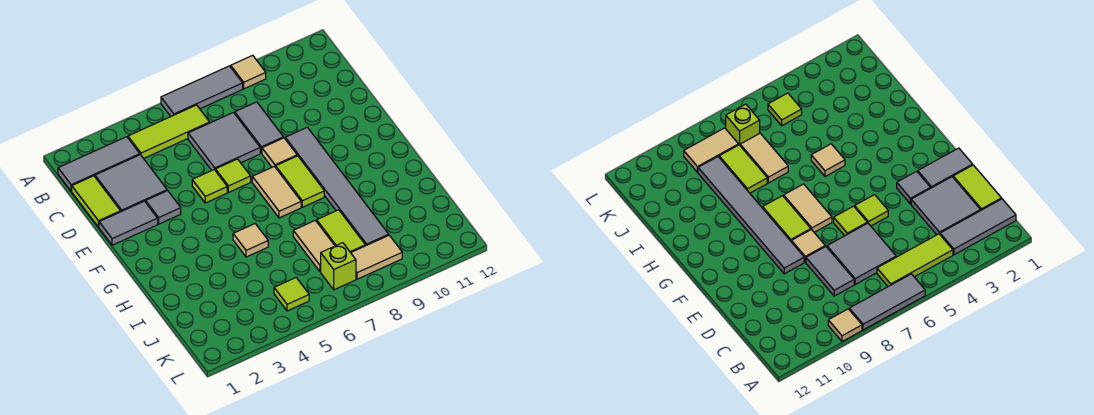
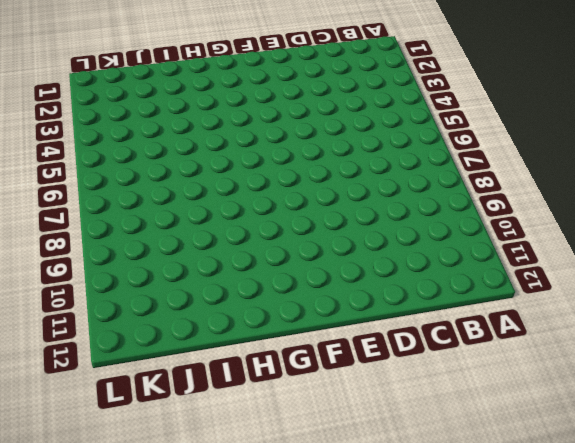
none -> grey 1x3 tile [161,66,243,116]
none -> tan 1x1 tile [231,55,266,89]
none -> grey 1x3 tile [58,137,140,191]

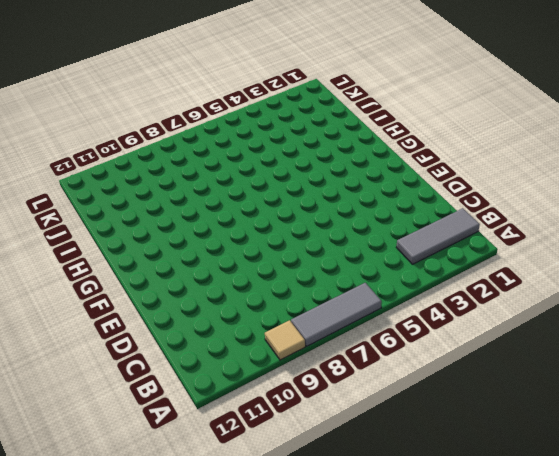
none -> lime 1x3 tile [128,105,210,159]
none -> lime 1x2 tile [72,176,121,227]
none -> grey 2x2 tile [95,155,167,212]

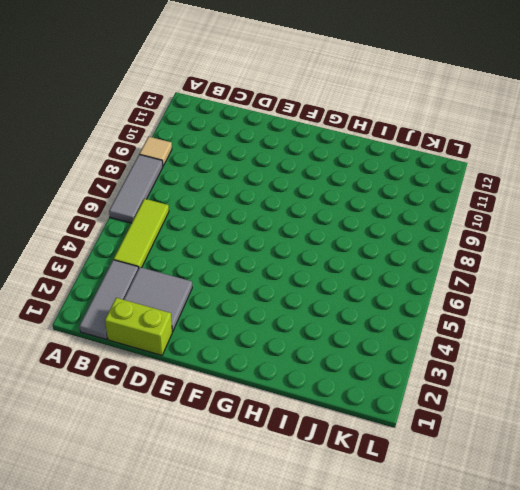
lime 1x2 brick [105,298,172,355] -> lime 1x2 tile [72,176,121,227]
none -> grey 2x2 tile [188,113,260,170]
none -> grey 1x2 tile [235,102,284,153]
none -> grey 1x2 tile [99,201,158,245]

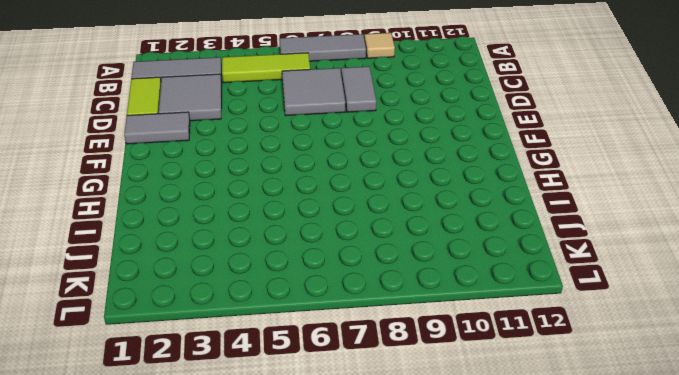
none -> grey 1x1 tile [146,191,181,224]
none -> lime 1x1 tile [192,170,227,203]
none -> lime 1x1 tile [215,159,251,193]

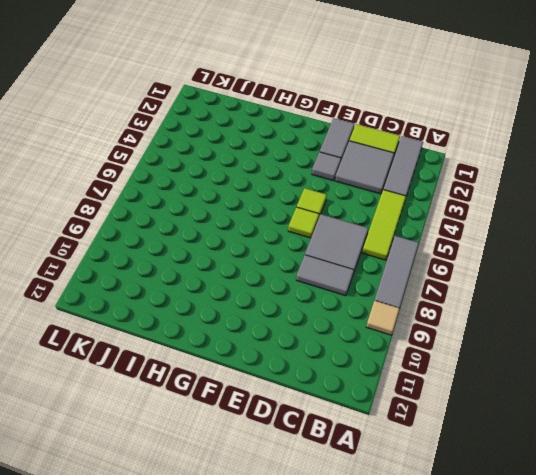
none -> tan 1x1 tile [262,138,297,167]
none -> grey 1x6 tile [285,127,389,246]
none -> tan 1x2 tile [252,166,301,218]

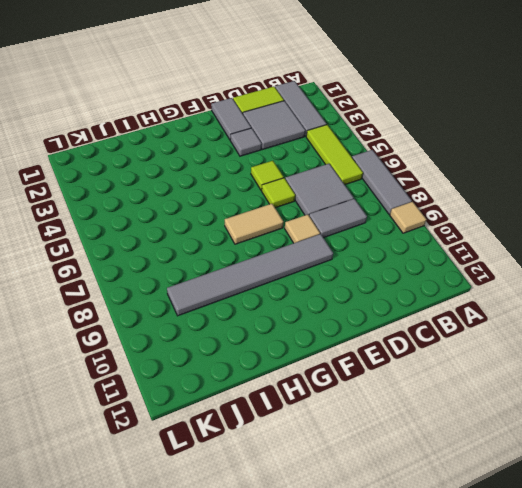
none -> lime 1x2 tile [276,156,324,207]
none -> tan 1x1 tile [233,224,268,257]
none -> tan 1x2 tile [293,220,335,272]

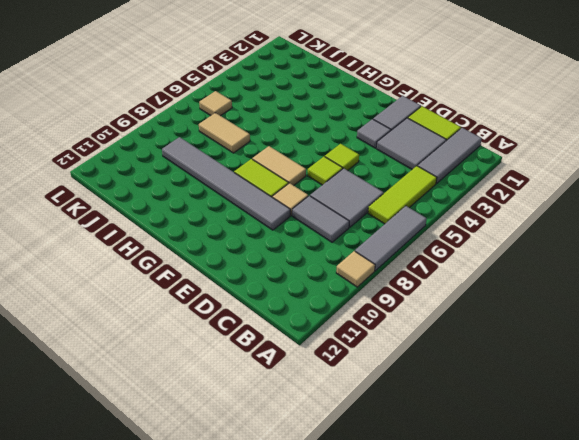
tan 1x1 tile [199,91,232,116] -> tan 1x1 tile moved to [233,224,268,257]
none -> lime 1x2 tile [317,210,365,253]
none -> lime 1x1 tile [274,278,309,311]
none -> lime 1x1 brick [321,243,356,290]

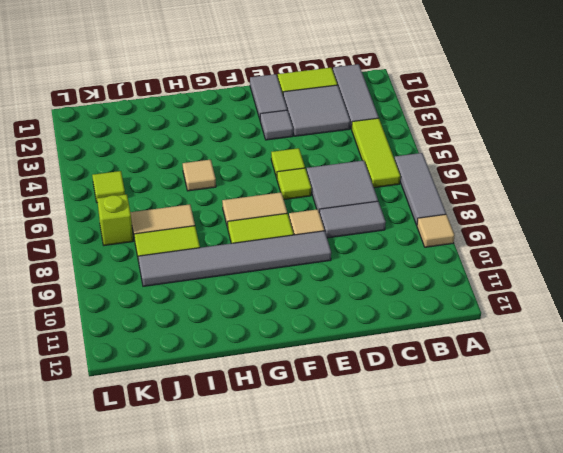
none -> tan 1x2 tile [351,235,402,279]

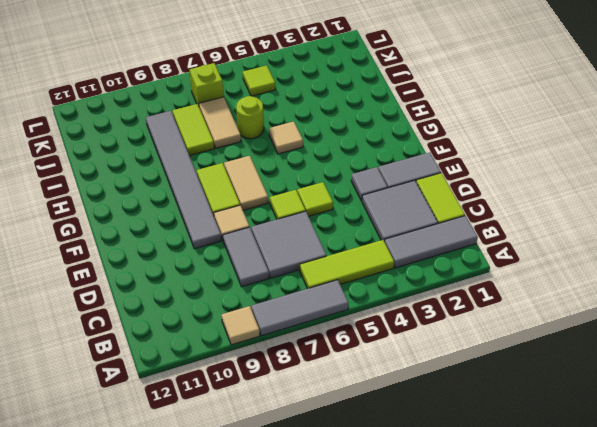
lime 1x1 round brick [236,96,264,139] -> none
none -> tan 1x2 tile [351,235,402,279]

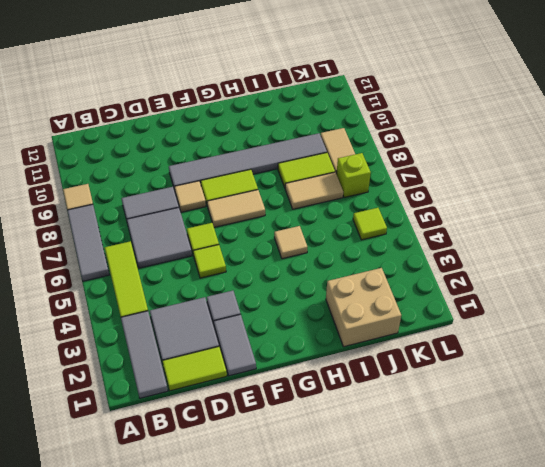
tan 2x2 brick [326,268,401,347] -> none

